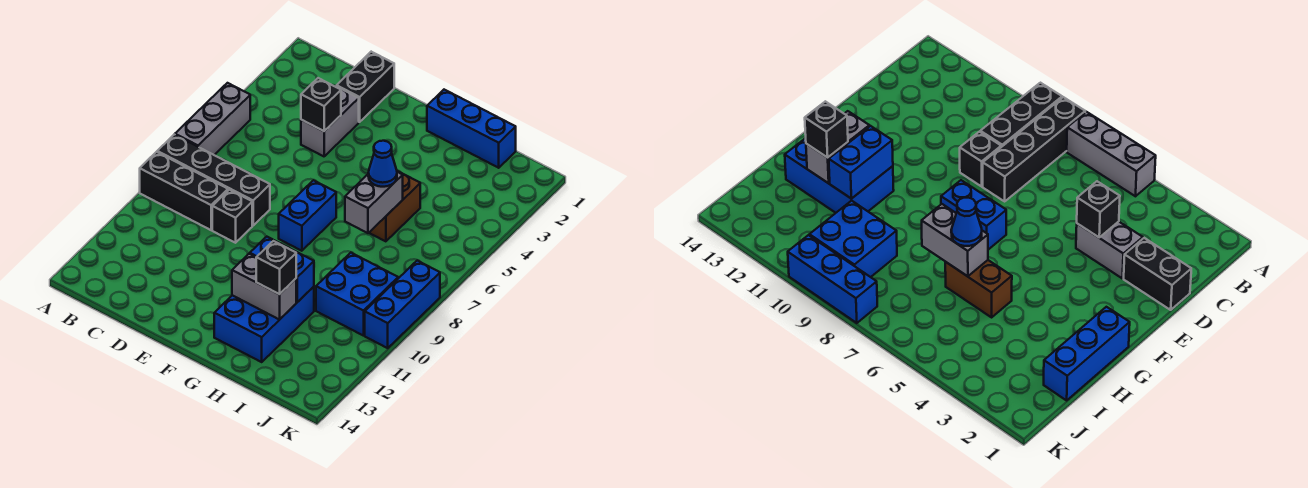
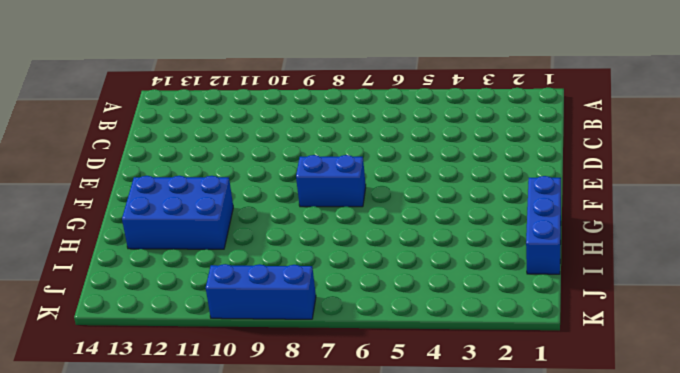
none -> grey 1x3 brick [175,83,250,155]
none -> black 1x4 brick [157,135,270,225]
none -> black 1x3 brick [140,152,228,230]

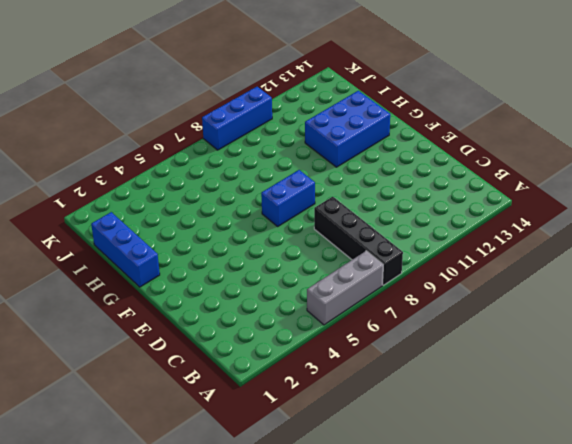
none -> black 1x3 brick [140,152,228,230]
none -> black 1x2 brick [337,52,394,122]
none -> grey 1x2 brick [301,86,359,156]

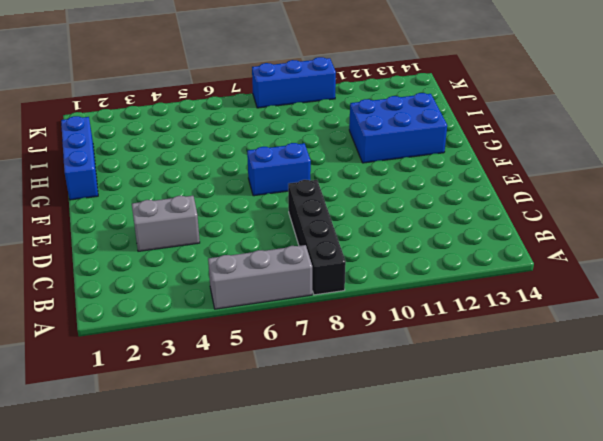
none -> black 1x3 brick [140,152,228,230]
none -> black 1x2 brick [337,52,394,122]
none -> black 1x1 brick [212,190,252,243]

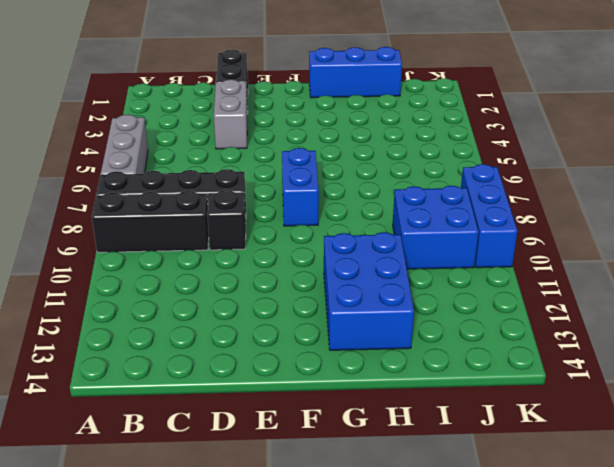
none -> brown 1x2 brick [369,171,420,241]
none -> black 1x1 brick [301,78,341,131]
none -> blue 1x2 brick [250,237,314,302]

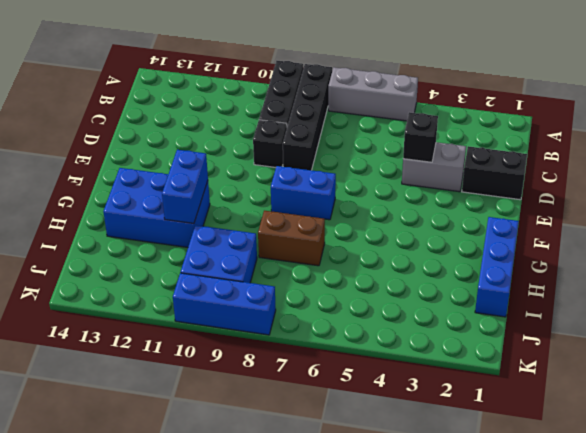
brown 1x2 brick [258,211,325,266] -> brown 1x2 brick moved to [369,171,420,241]
none -> grey 1x2 brick [232,254,296,320]
none -> grey 1x2 brick [345,172,403,233]
none -> blue 1x1 cone [368,141,397,187]

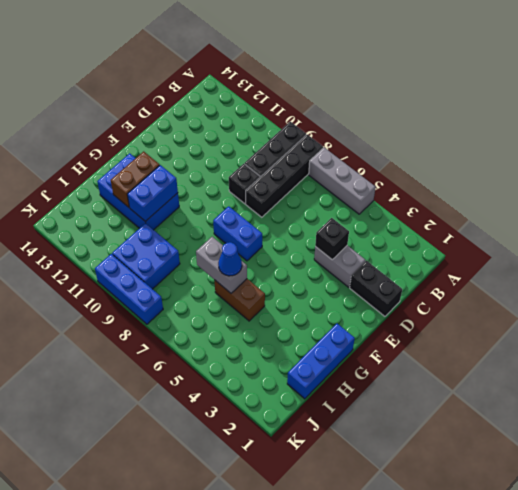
brown 1x2 brick [111,151,160,207] -> grey 1x2 brick [232,254,296,320]
none -> black 1x1 brick [256,241,296,294]

